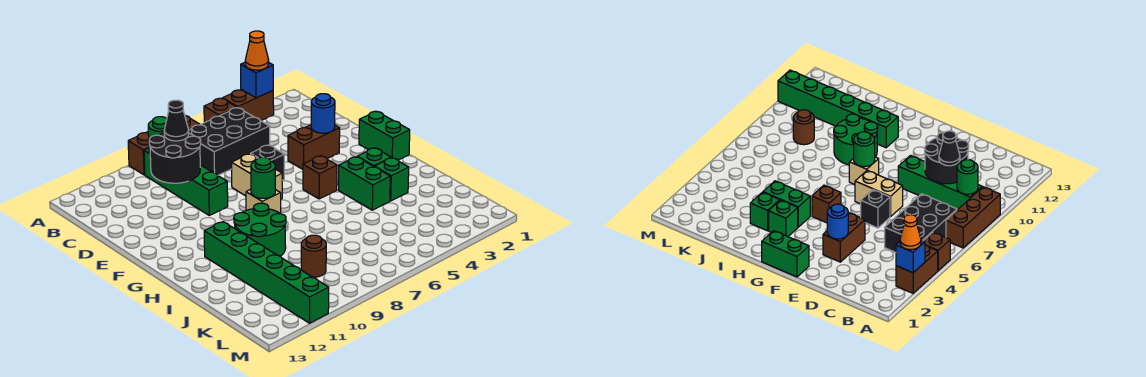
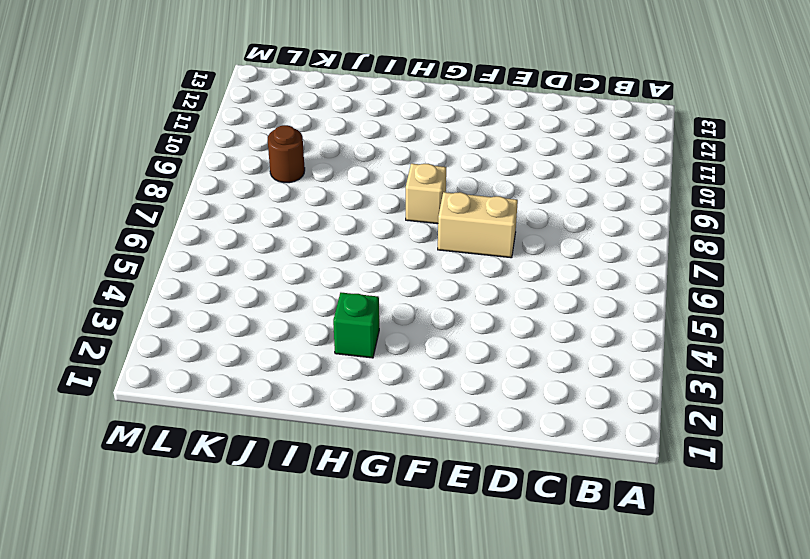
none -> brown 1x2 brick [223,90,274,121]
none -> brown 1x1 brick [204,98,237,123]
none -> brown 1x3 brick [128,116,200,175]

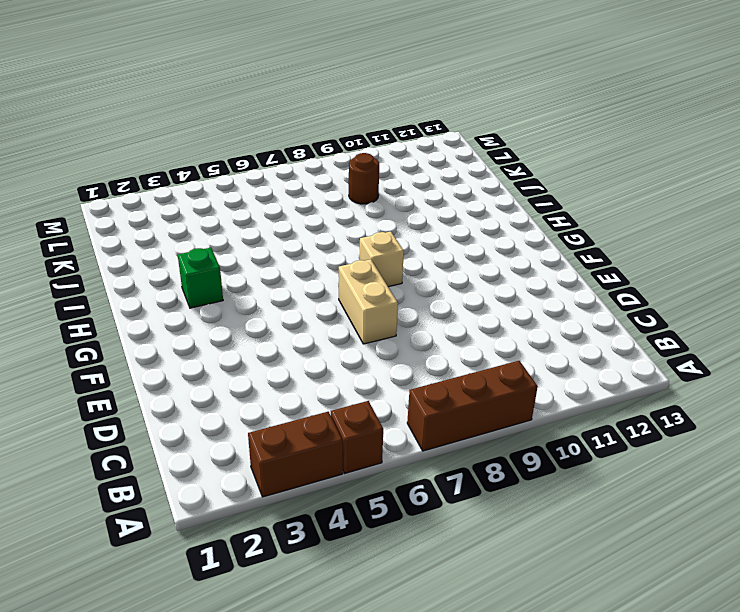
none -> black 2x3 brick [189,108,270,175]
none -> green 1x4 brick [144,148,228,215]
none -> brown 1x2 brick [288,125,340,169]

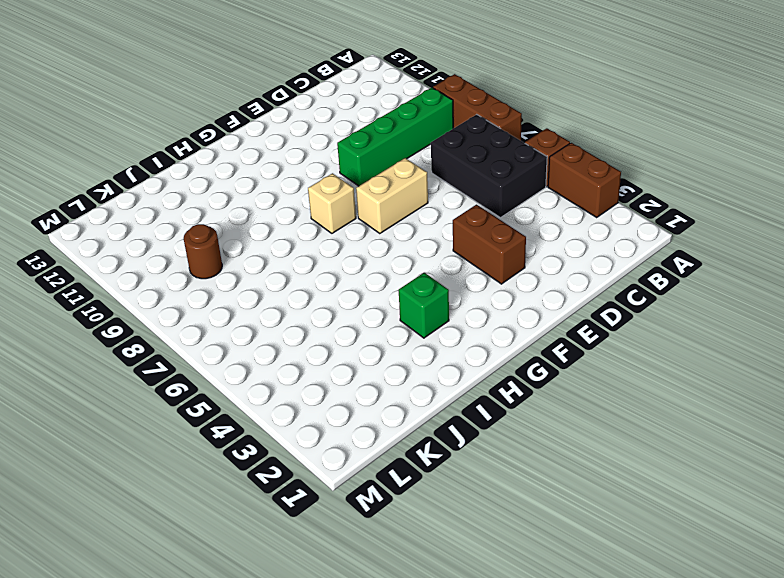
none -> black 1x1 brick [251,145,284,180]
none -> green 1x2 brick [359,111,410,160]
none -> brown 1x1 brick [303,156,337,199]

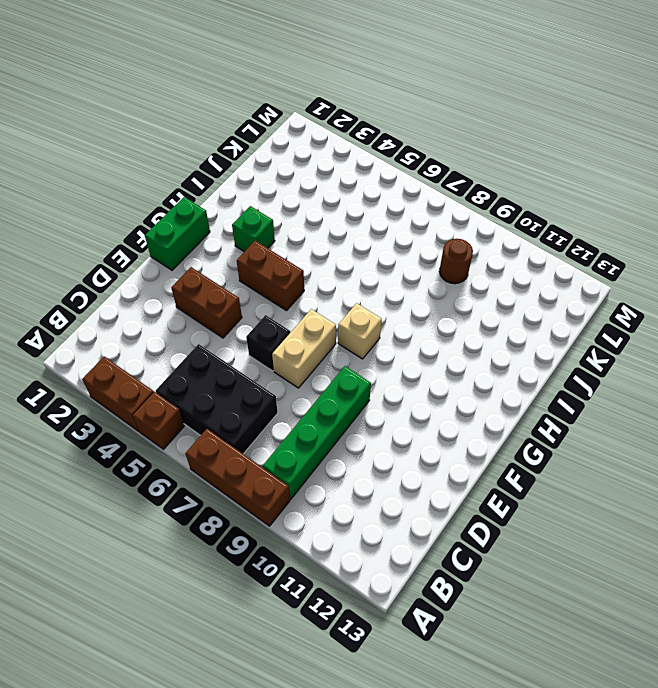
brown 1x2 brick [237,241,304,311] -> brown 1x1 brick [303,156,337,199]
none -> green 1x2 brick [338,157,390,210]
none -> green 2x2 round brick [234,203,286,256]
none -> green 1x6 brick [204,222,329,323]

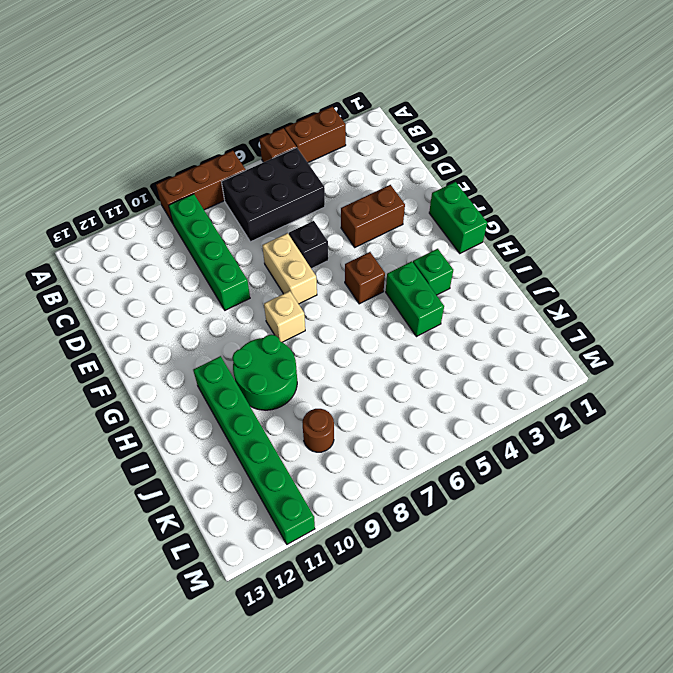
none -> green 1x1 brick [375,158,409,201]
none -> blue 1x1 brick [241,62,273,98]
none -> green 1x1 round brick [148,117,167,152]

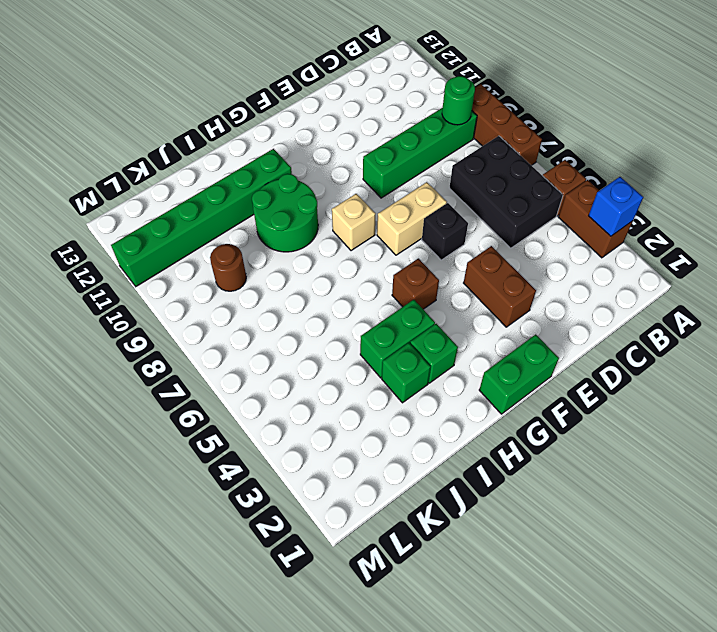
none -> black 2x2 round brick [149,133,201,183]
none -> blue 1x1 round brick [311,94,335,133]
none -> green 1x1 round brick [251,157,275,198]

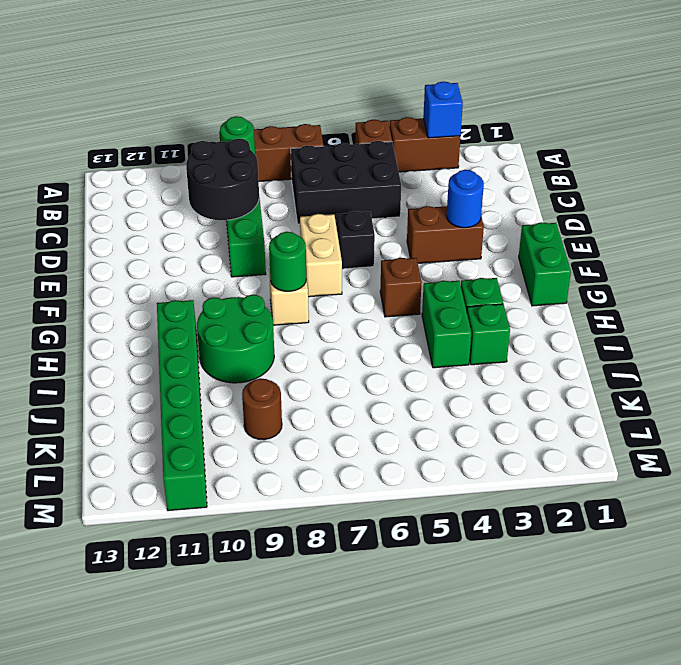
none -> orange 1x1 cone [245,31,269,70]
none -> black 1x1 cone [164,100,189,141]

